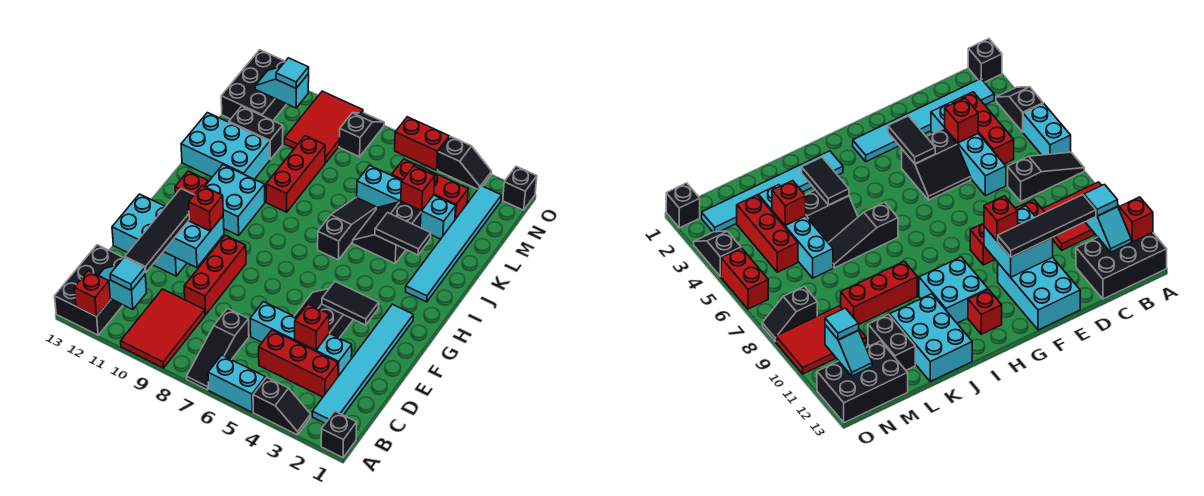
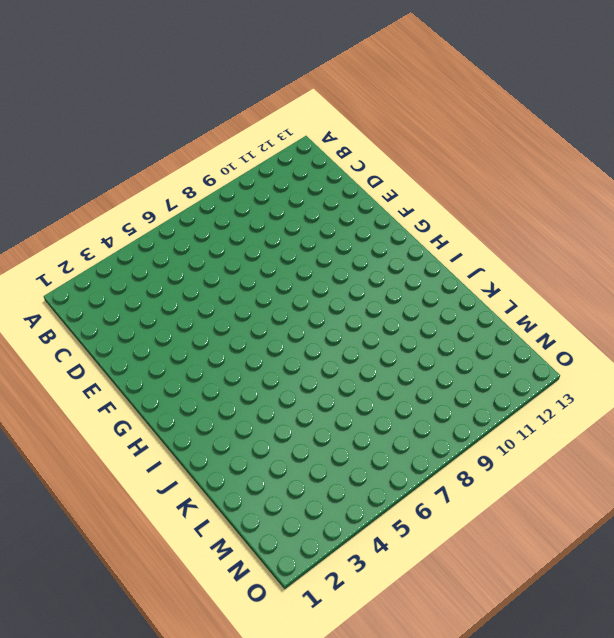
none -> black 1x1 brick [321,411,357,458]
none -> black 1x2 slope [253,377,311,435]
none -> cyan 1x2 brick [208,355,265,412]
none -> black 1x3 slope [187,308,249,390]

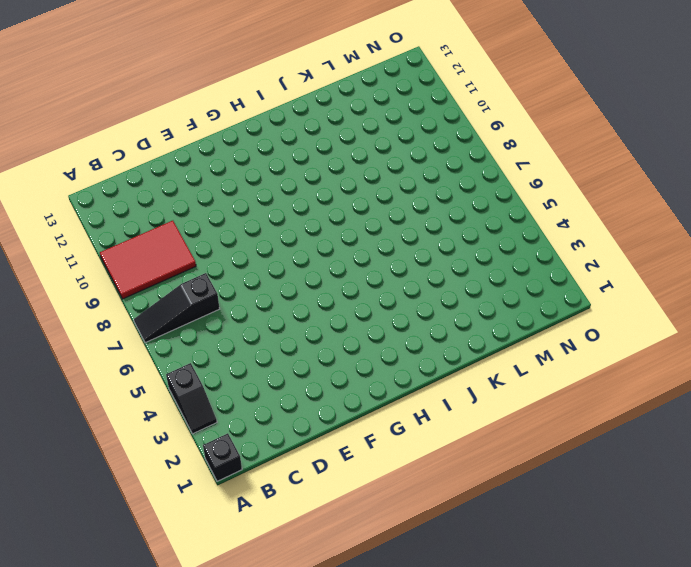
none -> cyan 1x2 brick [208,355,265,412]
none -> black 2x3 brick [55,245,124,335]
none -> cyan 1x6 tile [312,304,413,423]
none -> red 1x3 brick [259,330,338,397]

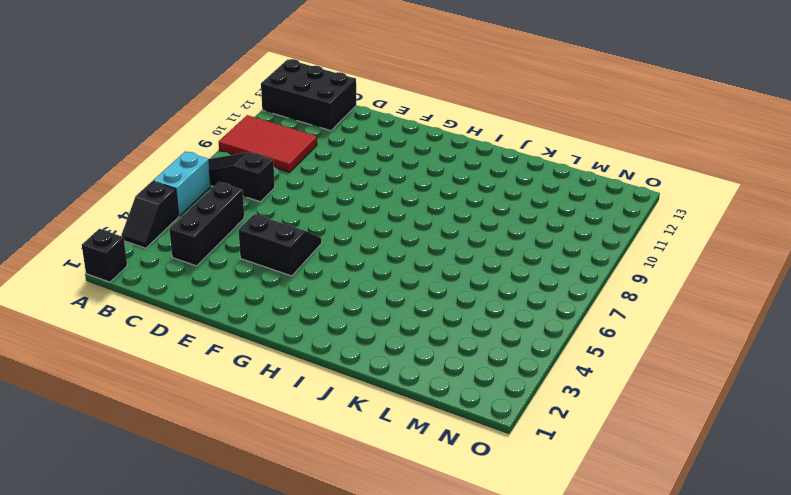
black 1x3 brick [169,182,245,266] -> red 1x3 brick [259,330,338,397]
none -> cyan 1x6 tile [312,304,413,423]
none -> cyan 1x4 brick [250,302,352,376]
none -> red 1x3 brick [184,235,246,315]
none -> cyan 2x3 brick [112,194,187,276]

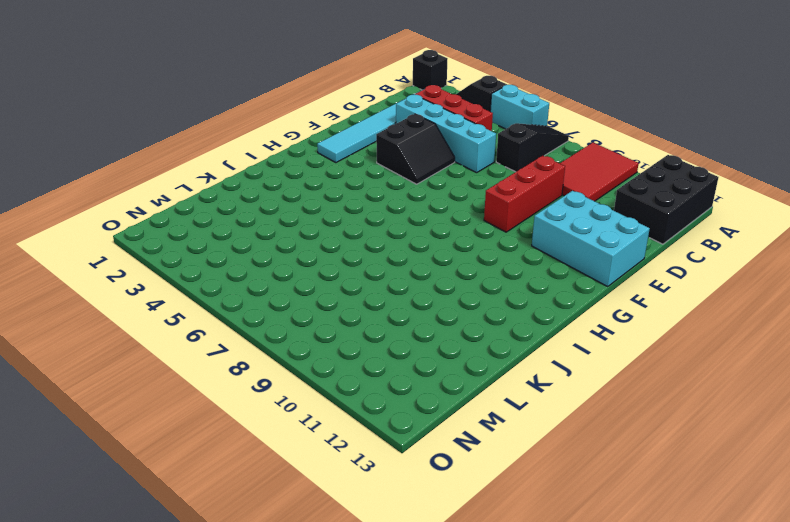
none -> cyan 2x2 brick [205,165,265,235]
none -> red 1x1 brick [175,171,208,195]
none -> cyan 1x6 tile [406,186,502,302]
none -> black 1x3 slope [318,197,377,260]

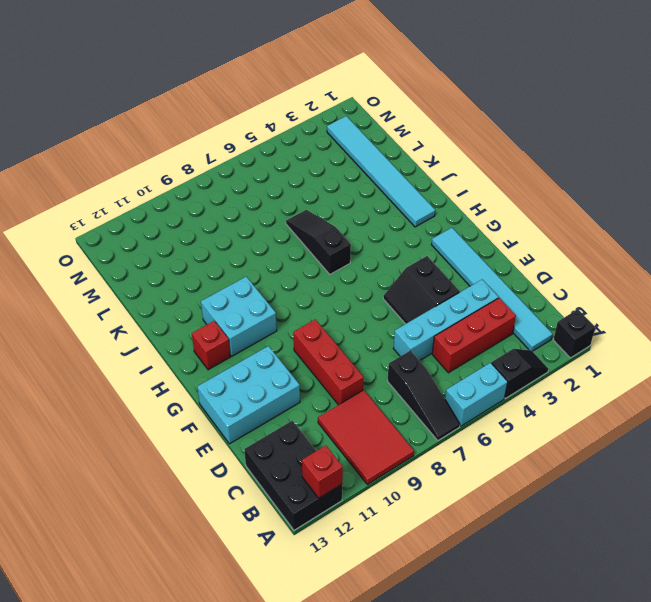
none -> black 2x2 slope [353,202,421,263]
none -> red 1x3 brick [266,136,325,212]
none -> cyan 2x3 brick [181,113,270,179]
none -> cyan 1x4 brick [357,165,456,239]

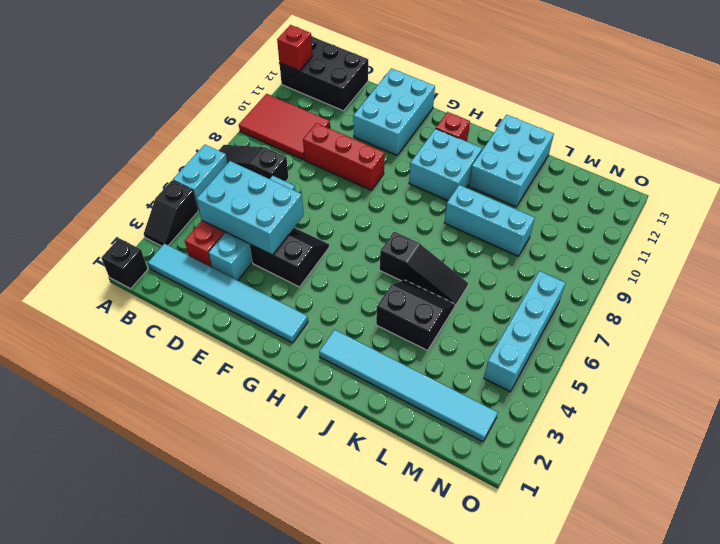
cyan 2x3 brick [197,161,304,255] -> red 1x1 brick [295,304,330,350]
cyan 1x3 brick [444,185,535,256] -> red 1x3 brick [266,136,325,212]
cyan 1x4 brick [484,271,565,392] -> cyan 1x4 brick moved to [357,165,456,239]
none -> black 1x2 brick [229,106,283,159]
none -> red 1x3 brick [392,159,468,219]
none -> red 2x3 tile [284,91,363,163]
none -> black 2x3 brick [221,50,286,121]

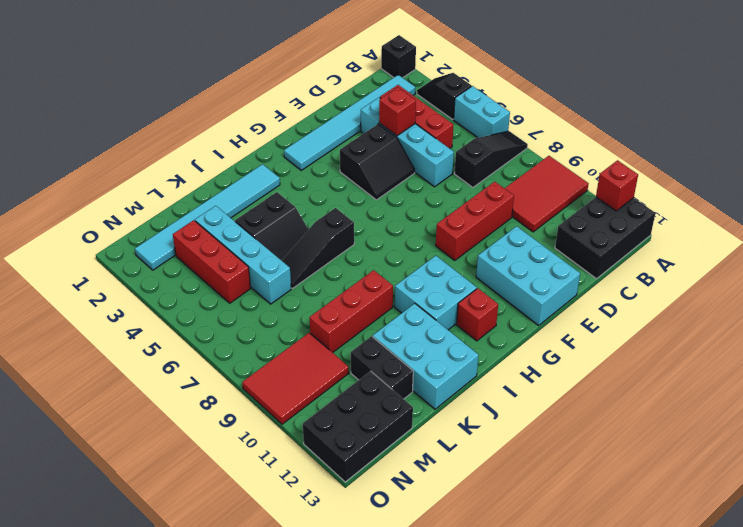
none -> black 1x2 slope [339,113,384,157]
none -> black 1x1 brick [503,166,537,210]
none -> black 1x2 slope [438,137,492,189]
none -> red 1x2 brick [395,117,449,170]

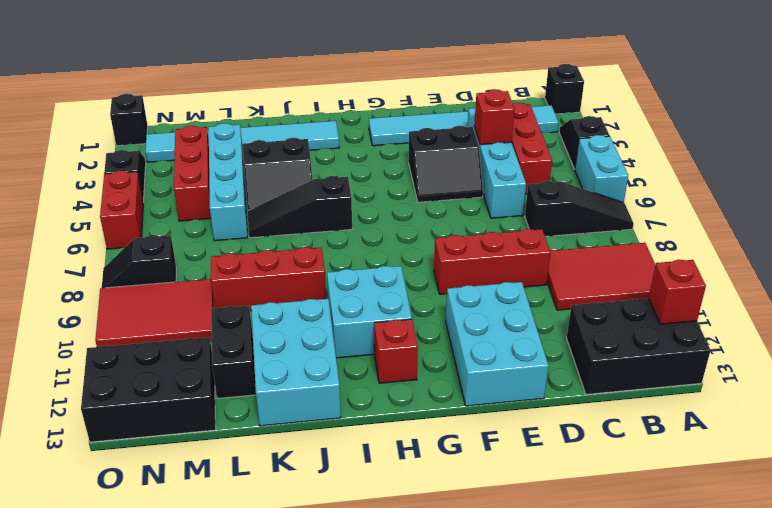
none -> cyan 1x2 slope [99,265,146,310]
none -> cyan 2x2 brick [163,216,224,268]
none -> black 1x2 tile [322,282,379,325]
none -> black 1x2 tile [375,213,431,255]

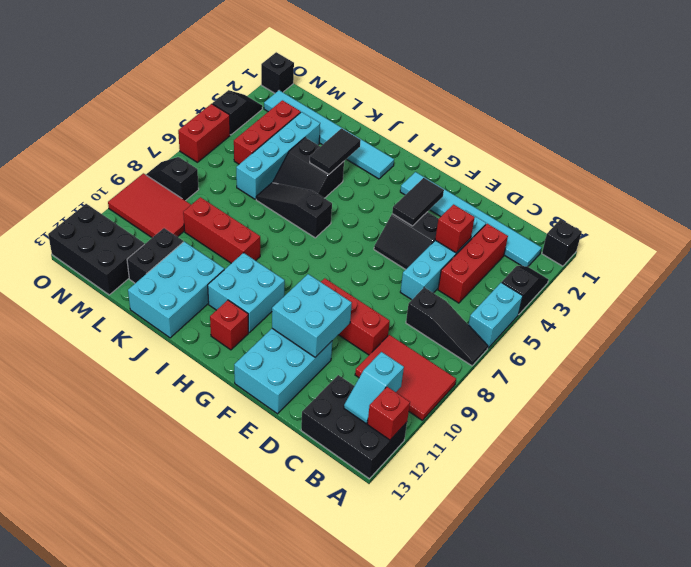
none -> red 1x1 brick [401,166,435,211]
none -> cyan 1x2 slope [255,67,309,108]
none -> cyan 1x1 tile [110,257,145,291]
none -> black 1x4 tile [125,189,194,273]

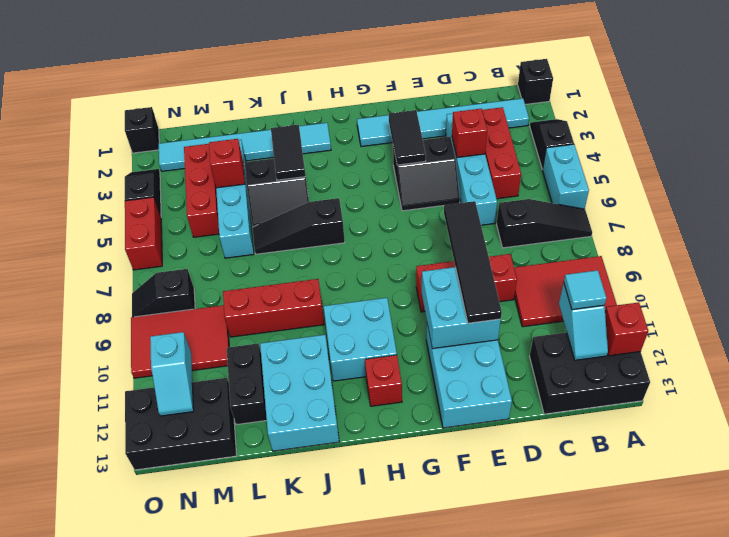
black 1x4 tile [444,201,502,323] -> black 1x4 tile turned to [125,189,194,273]
none -> red 1x1 brick [189,186,223,231]
none -> cyan 1x1 tile [276,58,309,88]

